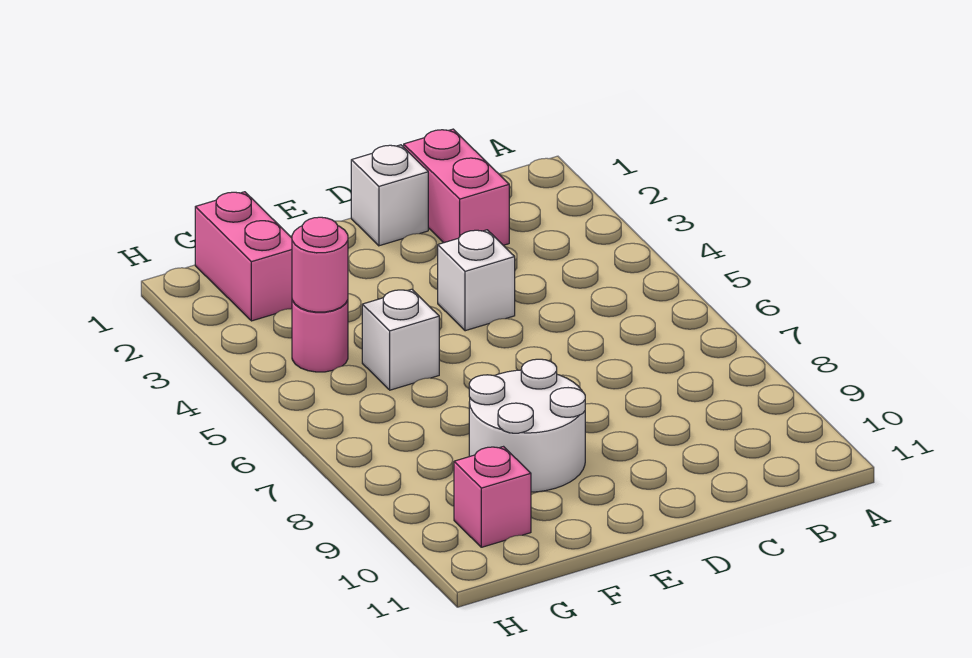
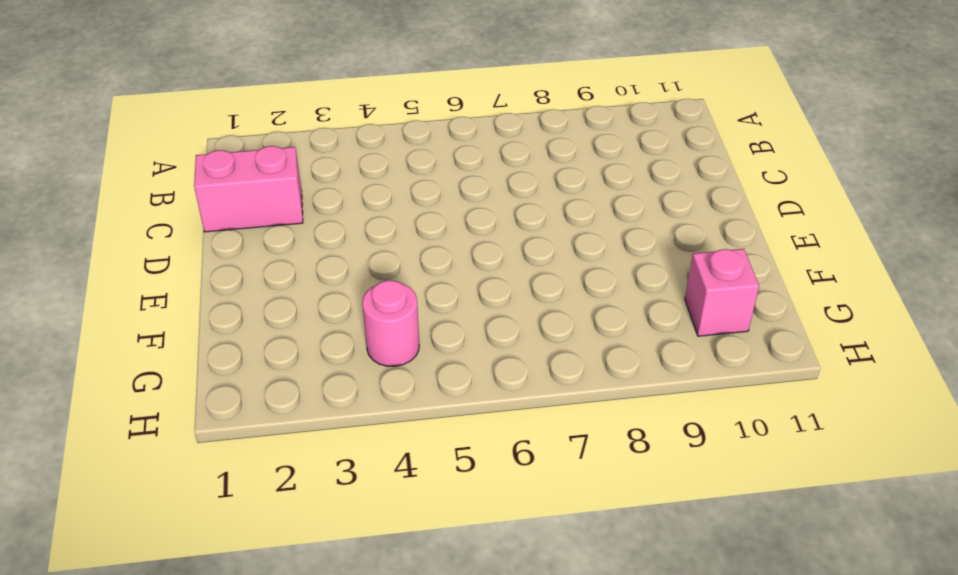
none -> white 1x1 brick [351,145,428,246]
none -> white 1x1 brick [438,230,515,331]

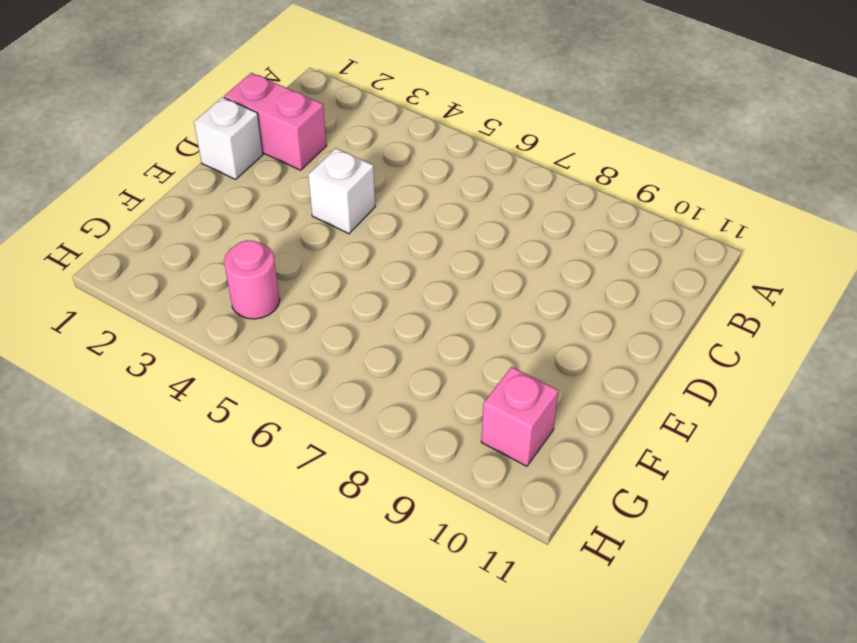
none -> white 2x2 round brick [469,359,585,492]
none -> white 1x1 brick [362,289,439,390]

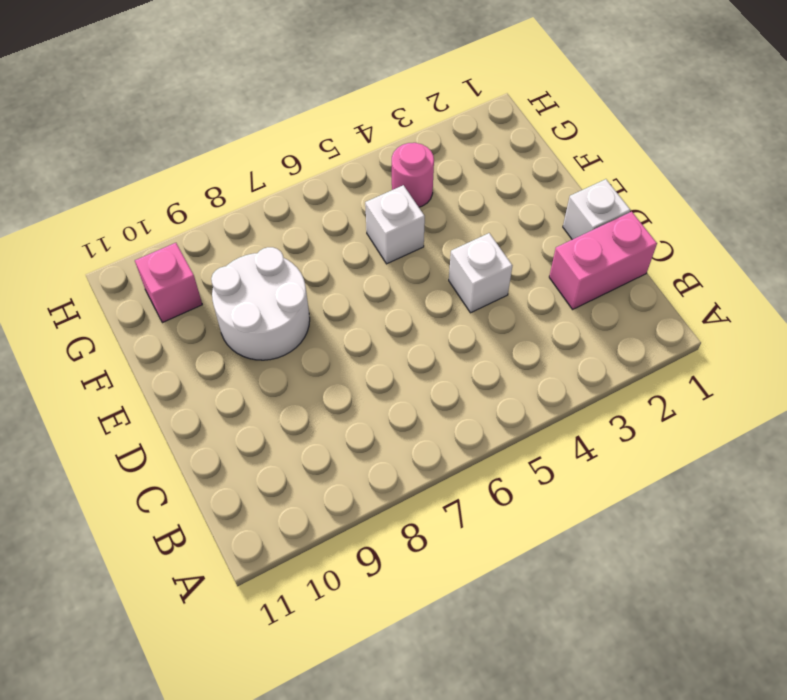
none -> pink 1x2 brick [195,192,292,321]
none -> pink 1x1 round brick [292,217,348,312]

